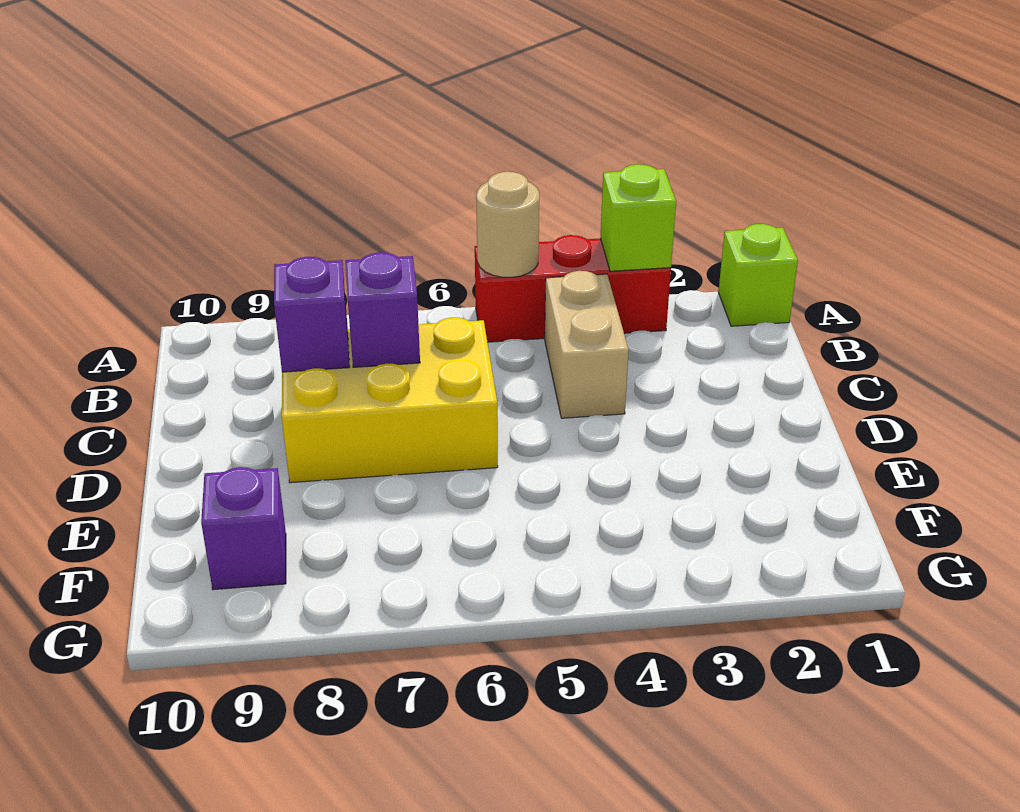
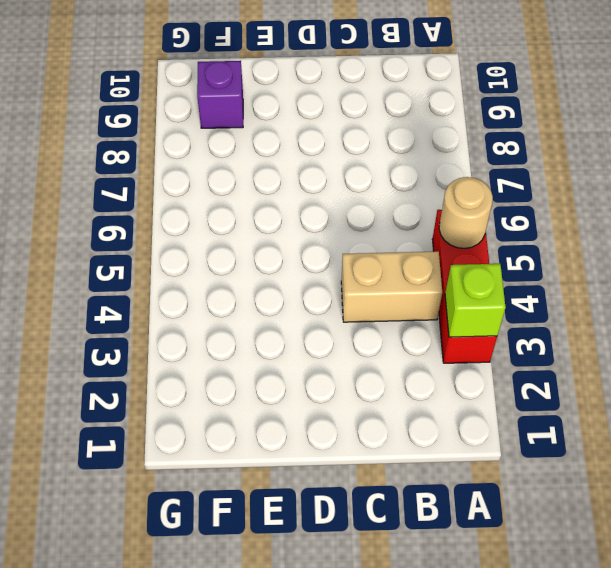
none -> lime 1x1 brick [718,224,798,326]
none -> yellow 2x3 brick [282,318,498,483]

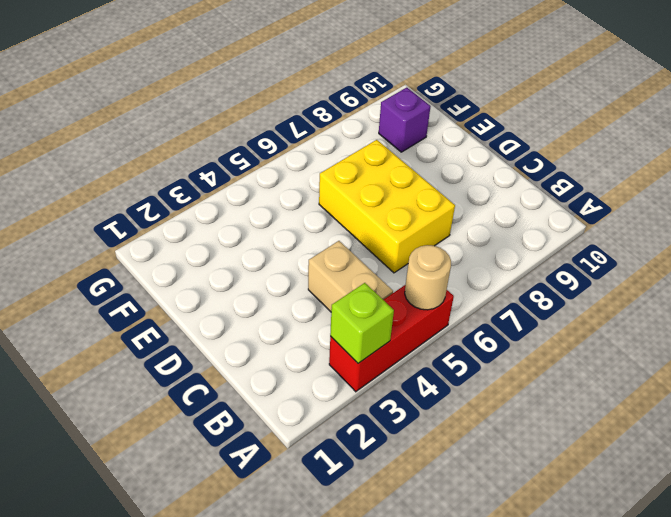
yellow 2x3 brick [319,140,455,273] -> yellow 2x3 brick turned to [282,318,498,483]
none -> lime 1x1 brick [718,224,798,326]
none -> purple 1x1 brick [346,252,420,367]

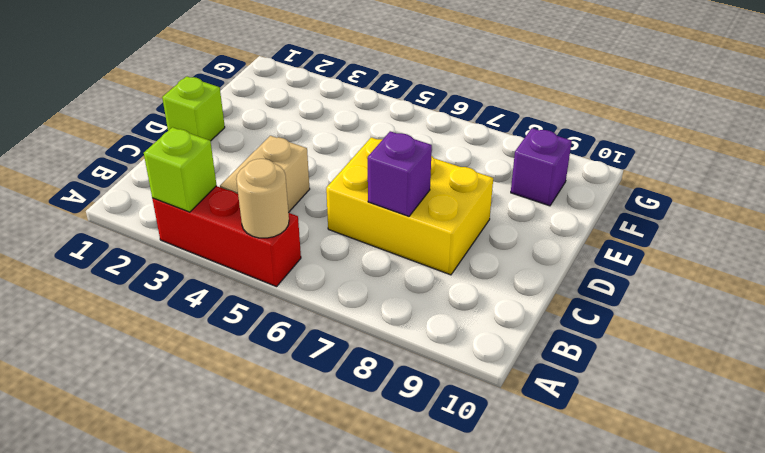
lime 1x1 brick [162,76,225,141] -> lime 1x1 brick moved to [718,224,798,326]
none -> purple 1x1 brick [274,257,350,372]

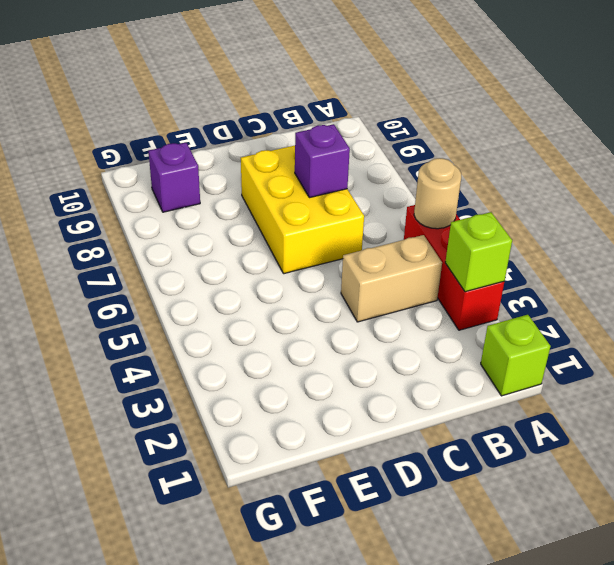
none -> purple 1x1 brick [274,257,350,372]

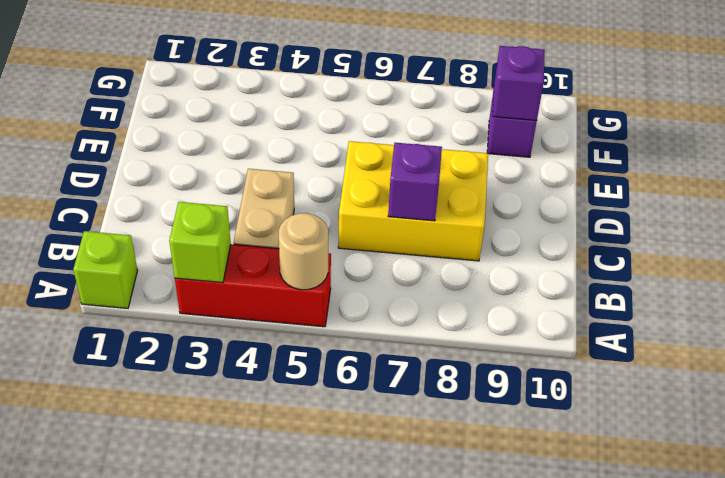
purple 1x1 brick [493,46,545,120] -> purple 1x1 brick moved to [274,257,350,372]

